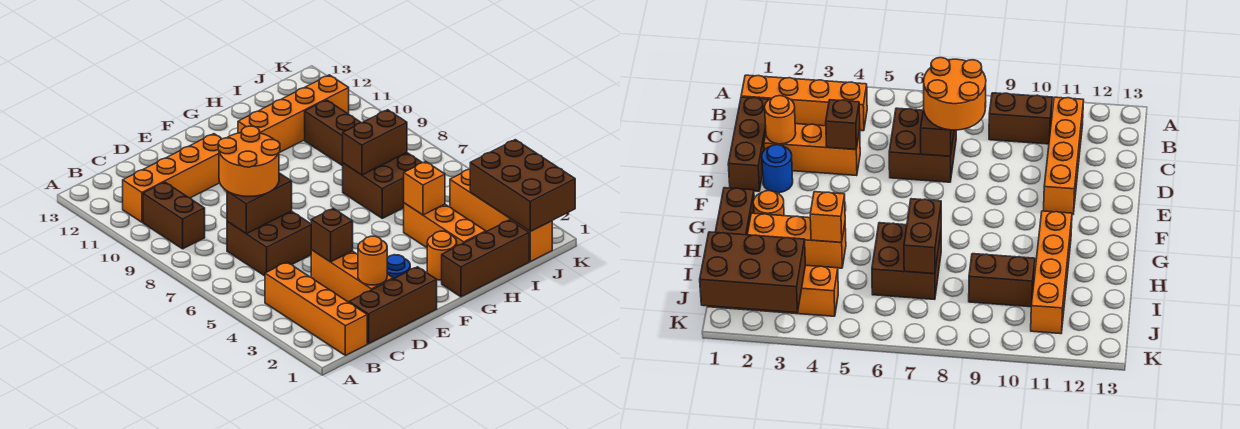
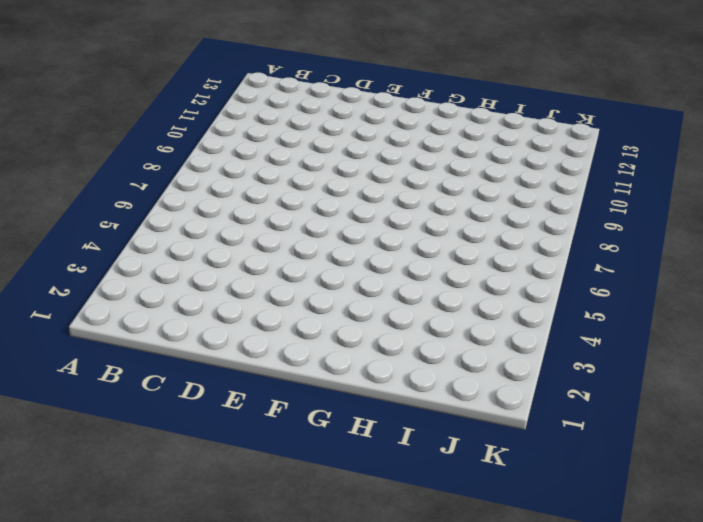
none -> orange 1x4 brick [265,262,367,355]
none -> brown 1x2 brick [143,182,205,249]
none -> orange 1x4 brick [123,134,221,222]

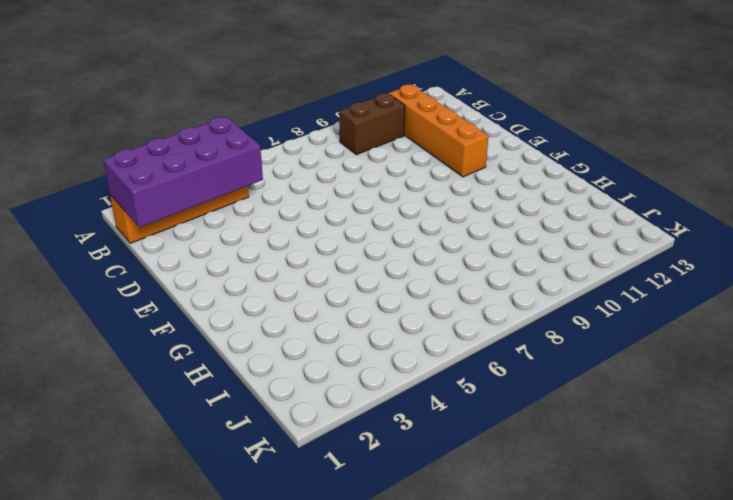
purple 2x4 brick [103,117,263,227] -> none
none -> brown 1x3 brick [349,267,437,344]
none -> brown 2x2 brick [227,211,311,276]
none -> orange 1x3 brick [311,250,393,302]

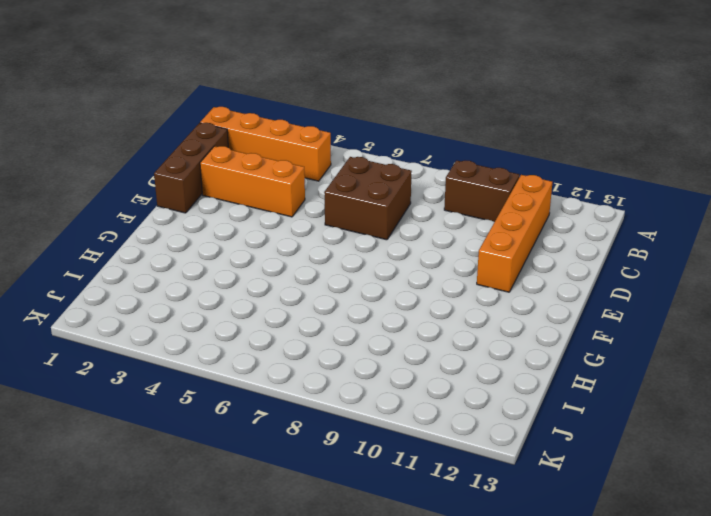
none -> blue 1x1 round brick [387,255,410,279]
none -> brown 1x3 brick [442,220,529,297]
none -> orange 1x1 round brick [427,231,457,280]

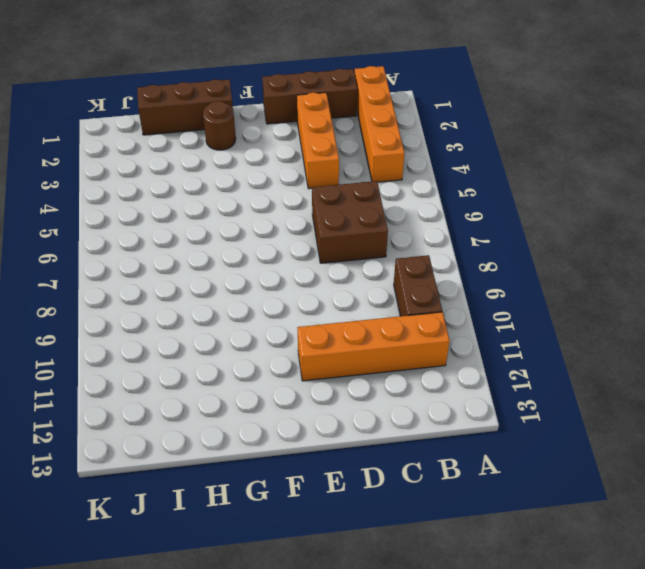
brown 1x1 round brick [203,101,236,150] -> orange 1x1 round brick [427,231,457,280]
none -> blue 1x1 round brick [387,255,410,279]
none -> orange 1x4 brick [238,75,349,153]
none -> orange 1x3 brick [404,203,486,248]

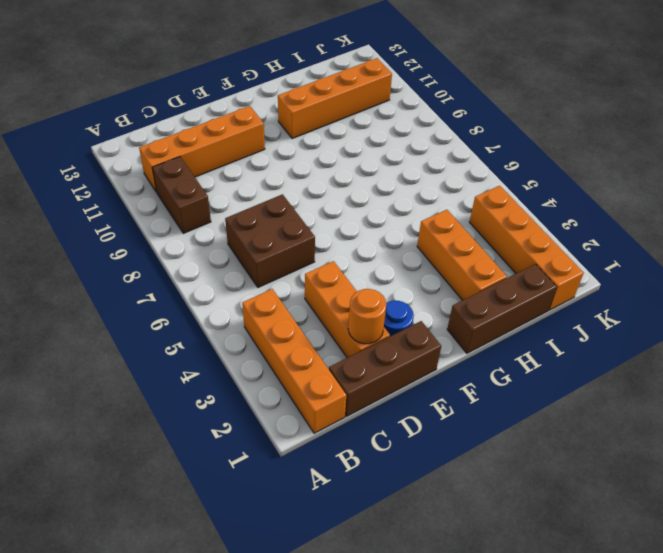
none -> orange 1x1 round brick [427,231,457,280]
none -> brown 2x2 brick [343,153,422,218]
none -> brown 1x2 brick [305,100,361,166]

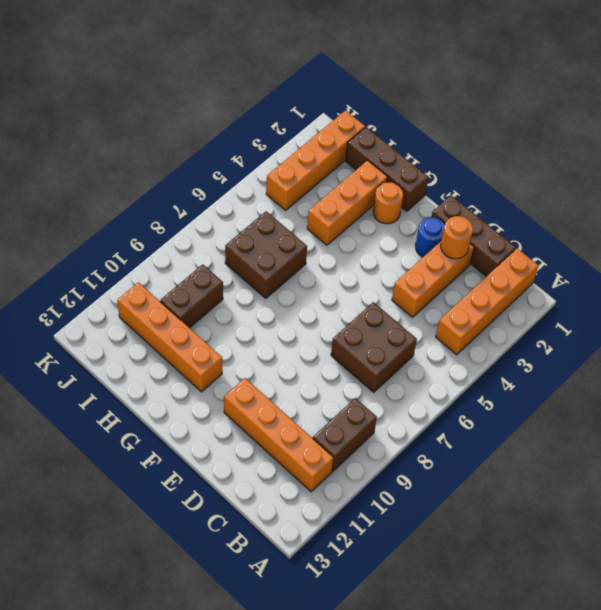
none -> brown 1x2 brick [227,173,292,234]
none -> brown 1x1 brick [311,208,353,262]
none -> orange 1x1 brick [404,161,445,215]

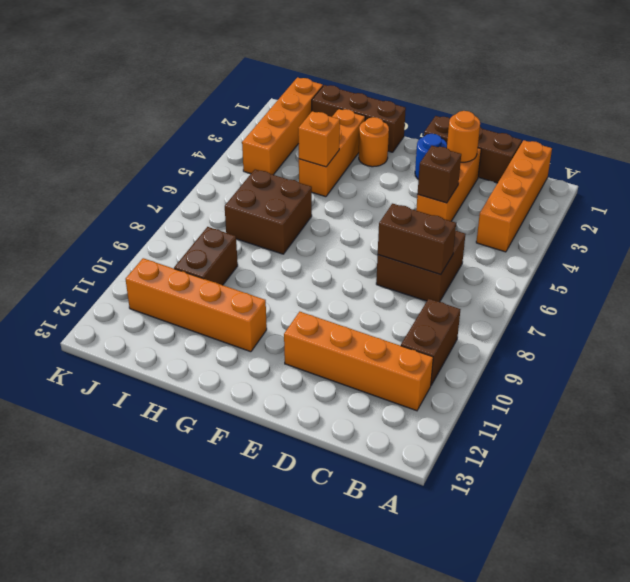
none -> brown 1x2 brick [343,110,407,175]
none -> brown 2x3 brick [470,140,575,232]
none -> orange 2x2 round brick [218,126,280,196]

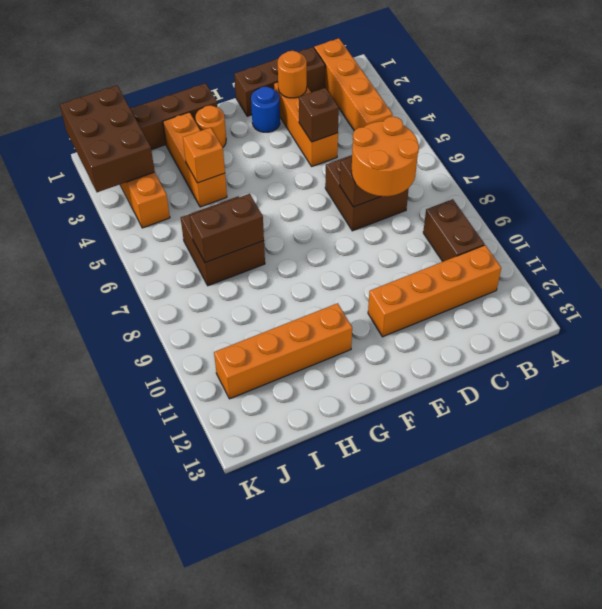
none -> brown 1x2 brick [305,100,361,166]

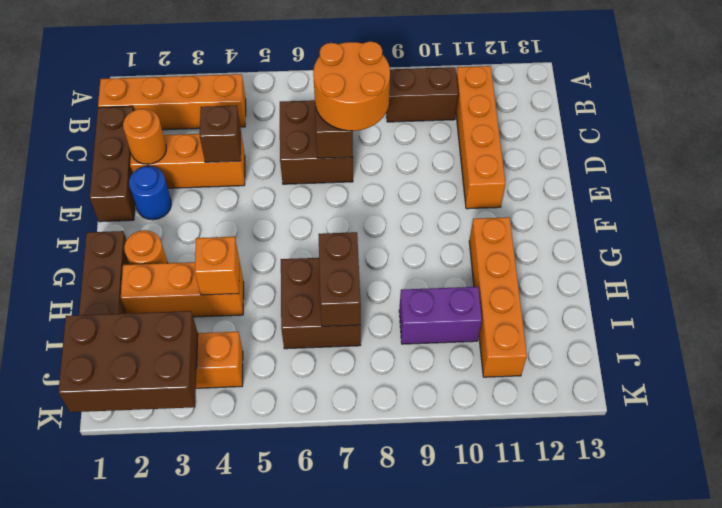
purple 1x2 brick [399,287,482,344] -> brown 1x2 brick [305,100,361,166]

